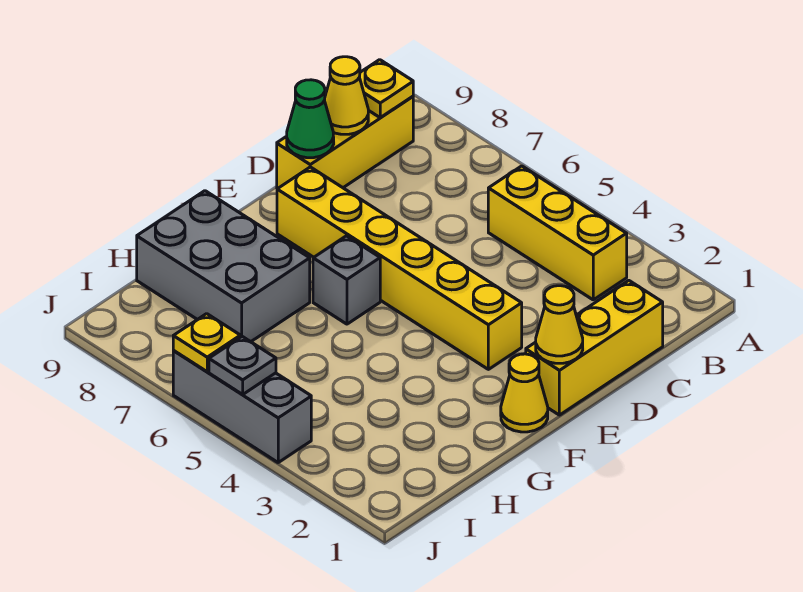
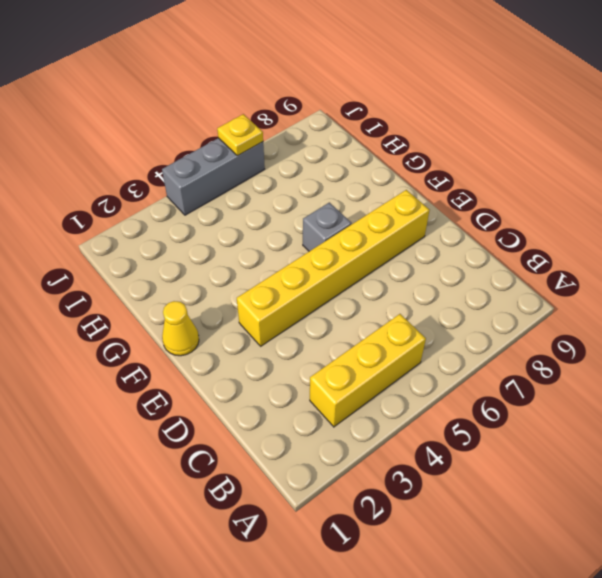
none -> yellow 1x3 brick [277,96,413,189]
none -> yellow 1x3 brick [526,281,663,415]
none -> grey 2x3 brick [137,191,310,342]

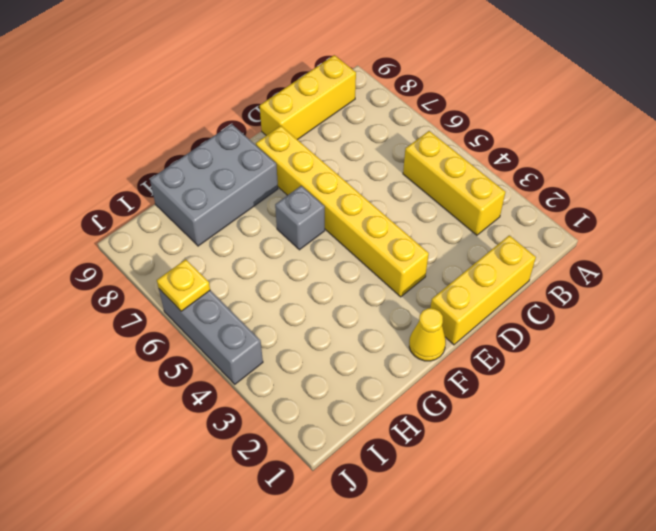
grey 2x3 brick [150,124,278,246] -> grey 2x3 brick turned to [137,191,310,342]
none -> yellow 1x1 plate [359,60,413,118]
none -> yellow 1x1 cone [325,57,368,134]
none -> green 1x1 cone [287,80,334,158]

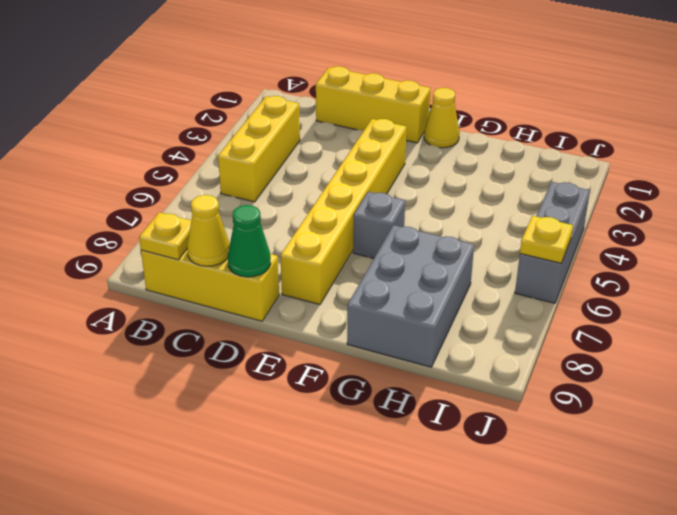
none -> yellow 1x1 cone [536,286,583,363]
none -> grey 1x1 plate [209,337,276,394]

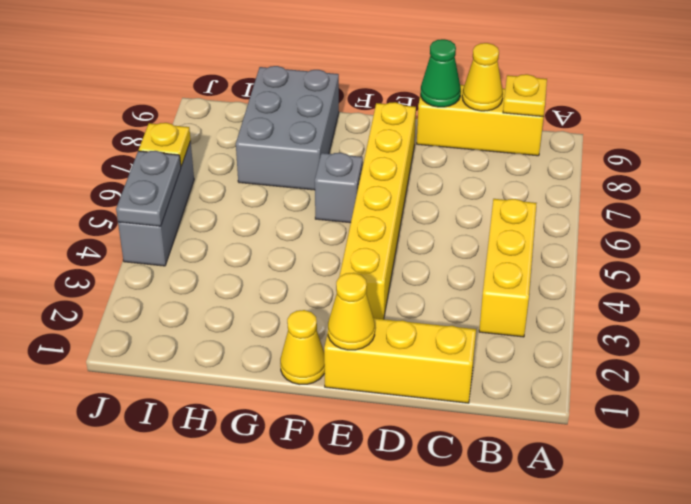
grey 1x2 plate [116,151,181,226] -> grey 1x1 plate [209,337,276,394]

